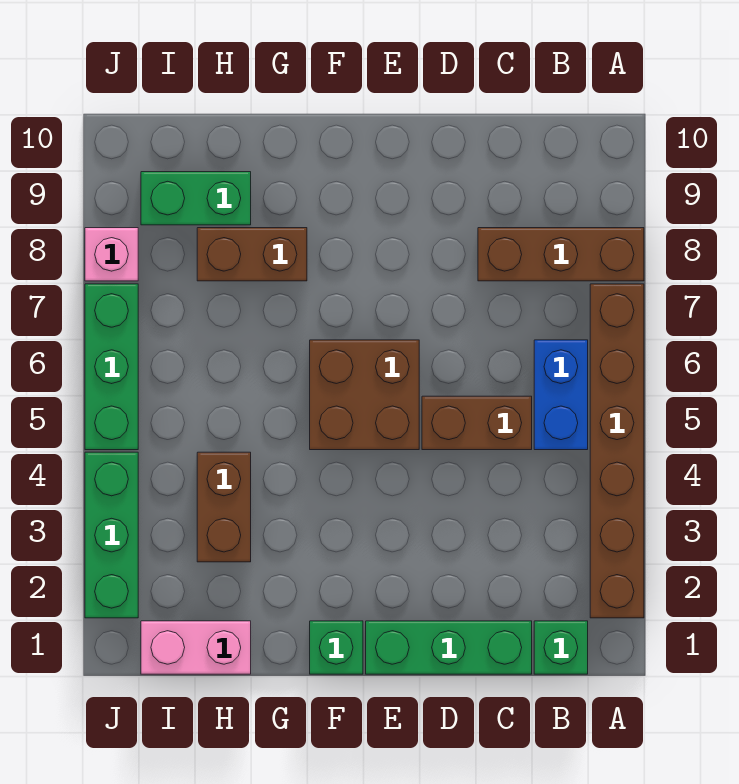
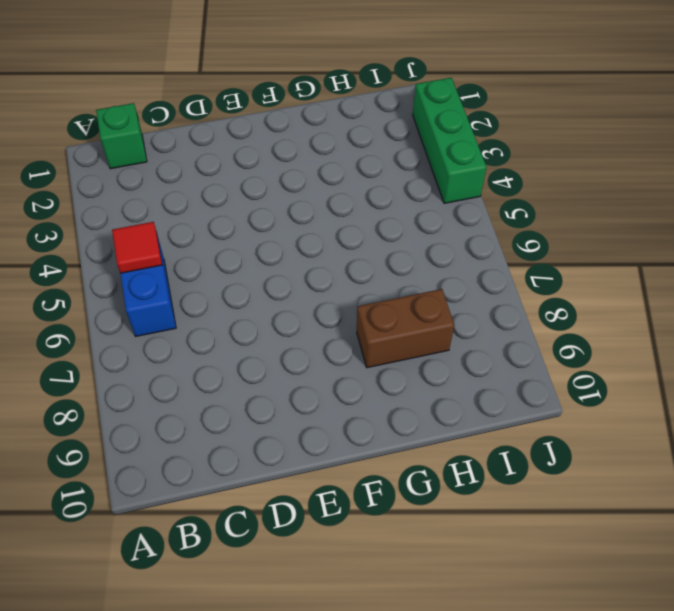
red 1x1 tile [112,222,162,273] -> none
none -> brown 1x6 brick [590,284,644,618]
none -> brown 1x3 brick [478,228,644,281]
none -> green 1x3 brick [366,621,532,674]

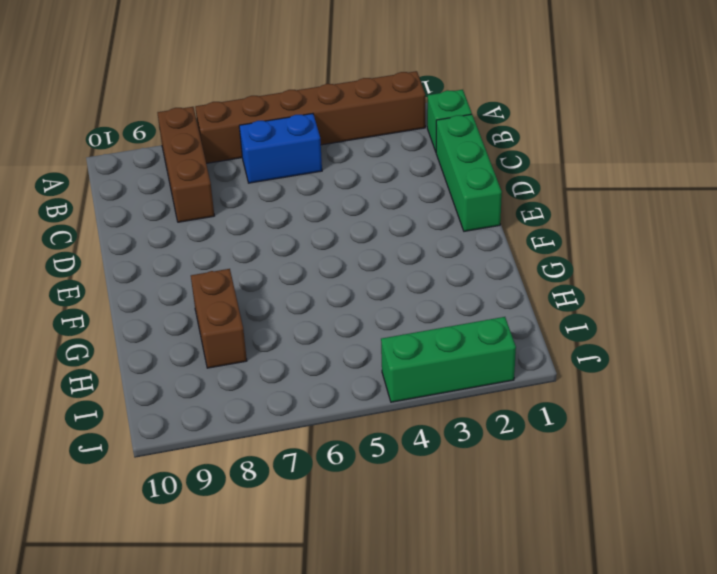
none -> brown 1x2 brick [422,396,532,450]
none -> brown 2x2 brick [310,340,419,450]
none -> green 1x1 brick [310,621,363,674]

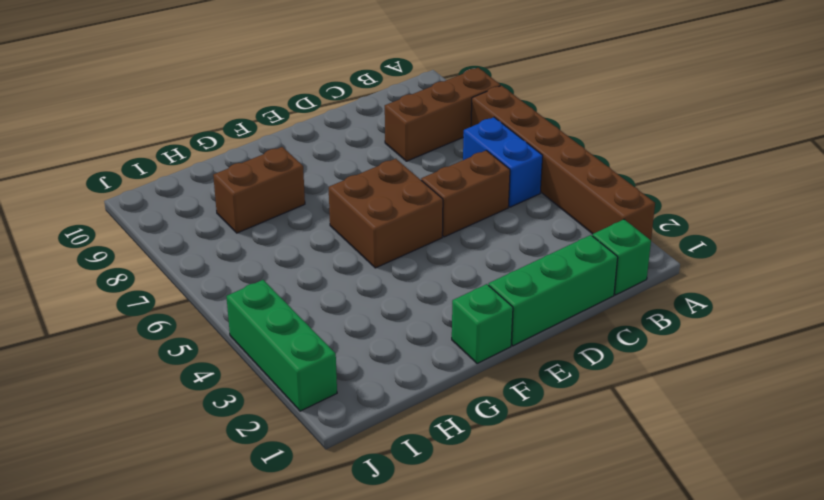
none -> pink 1x2 brick [141,621,251,674]
none -> brown 1x2 brick [197,452,251,562]
none -> green 1x2 brick [141,172,251,225]

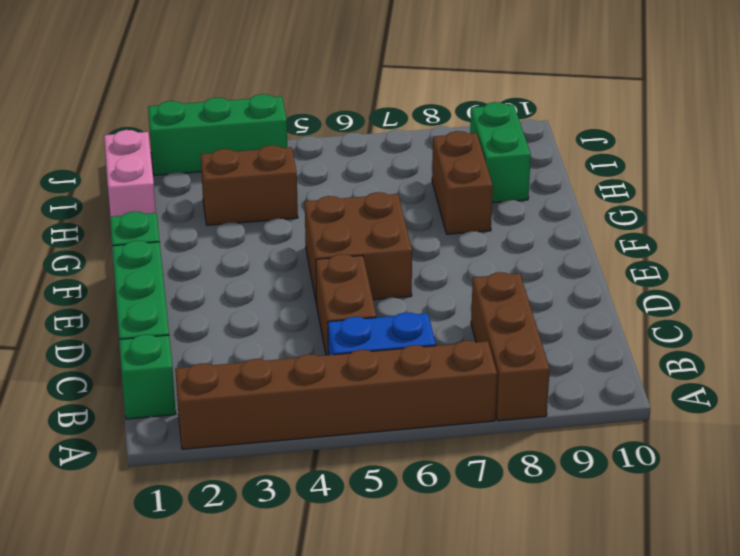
none -> green 1x3 brick [85,284,138,450]
none -> pink 1x1 brick [85,228,138,281]

